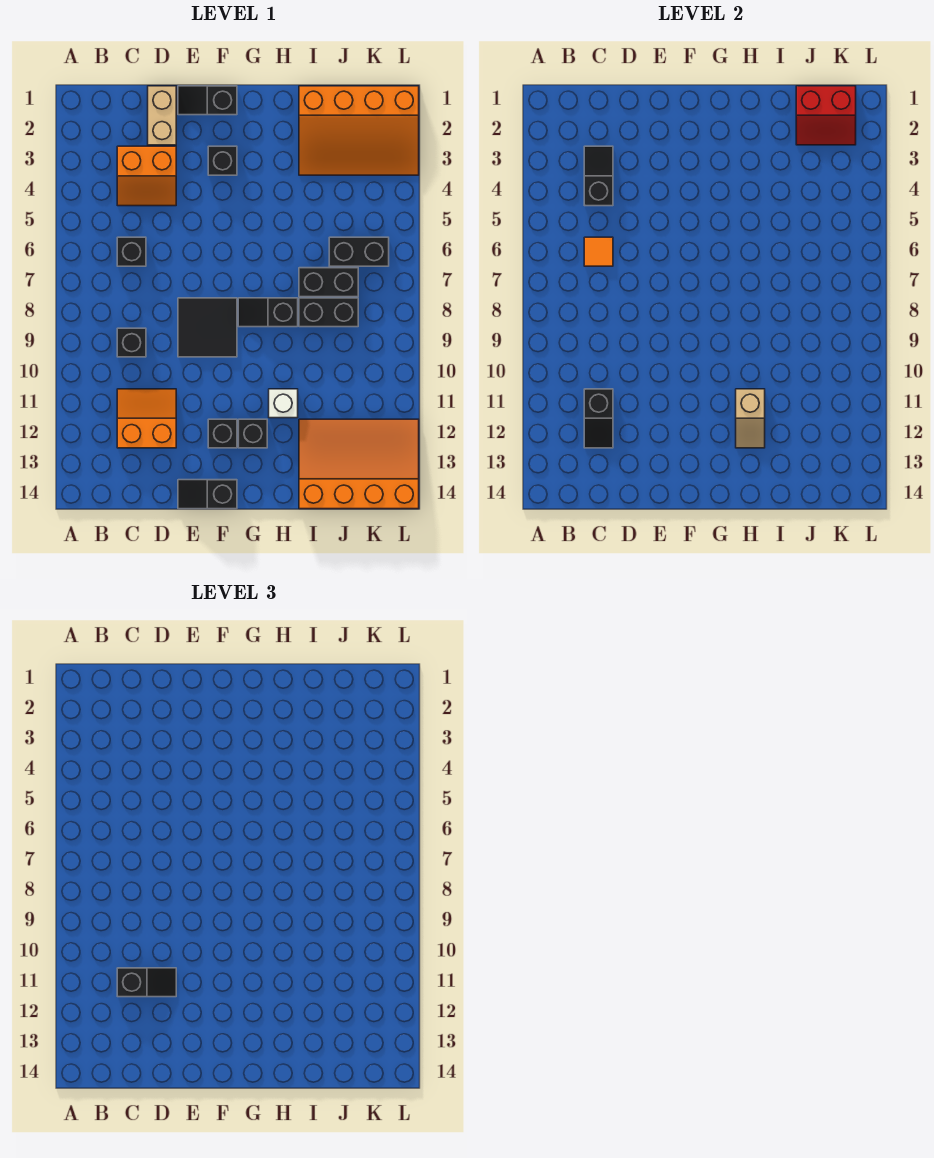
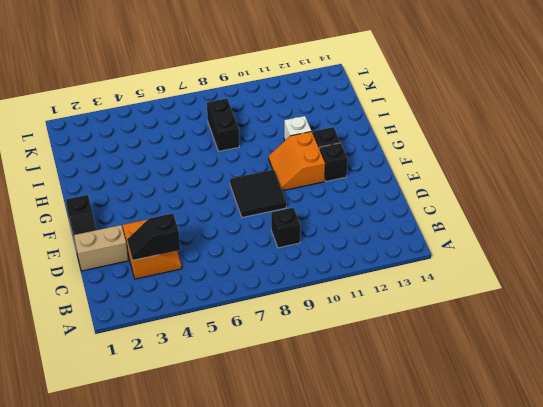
orange 2x2 slope [269,131,325,191] -> orange 2x2 slope moved to [117,389,176,448]
none -> black 1x1 brick [117,237,146,266]
none -> black 1x2 slope [178,480,237,509]
none -> black 1x1 brick [208,146,237,175]

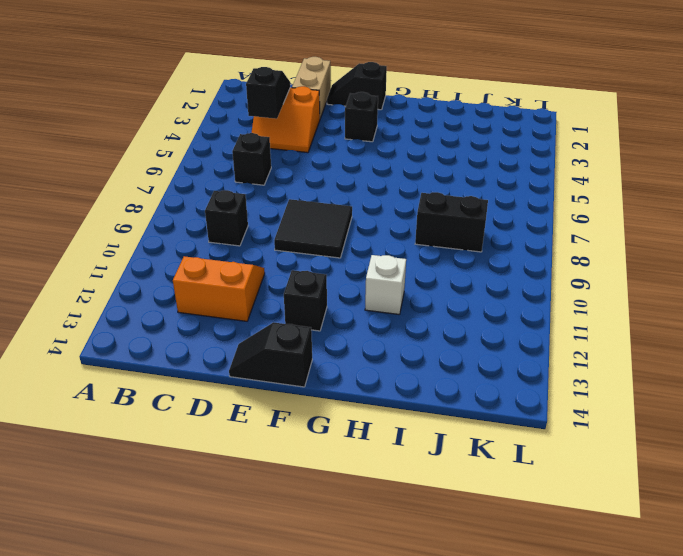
none -> black 1x2 slope [238,298,298,327]
none -> black 1x1 brick [238,419,267,448]
none -> orange 3x4 slope [299,86,419,175]

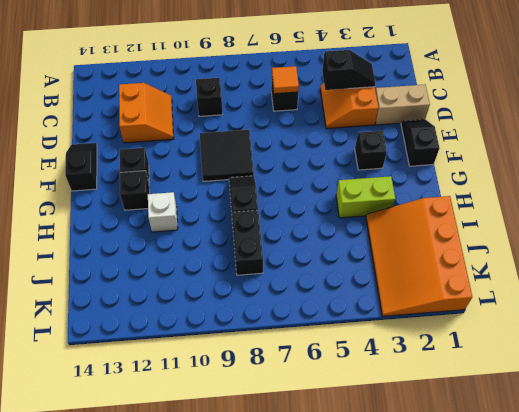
lime 1x2 brick [336,176,396,218] -> none
none -> black 1x2 brick [299,268,358,297]
none -> orange 3x4 slope [299,419,419,509]
none -> black 1x2 brick [329,237,389,266]

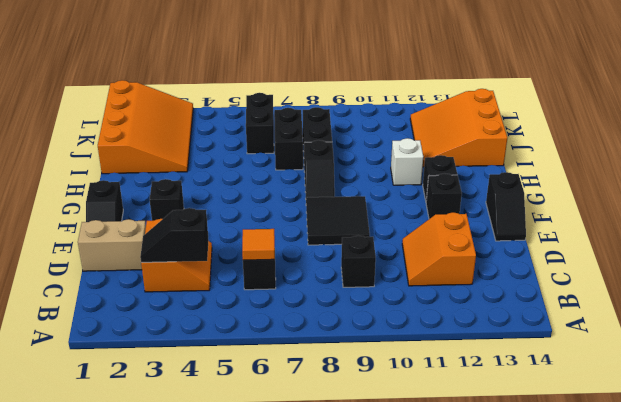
orange 3x3 slope [410,89,507,167] -> orange 3x4 slope [299,419,419,509]
none -> black 1x2 slope [584,389,613,448]
none -> tan 1x2 slope [736,389,765,448]
none -> red 2x2 slope [796,86,856,145]

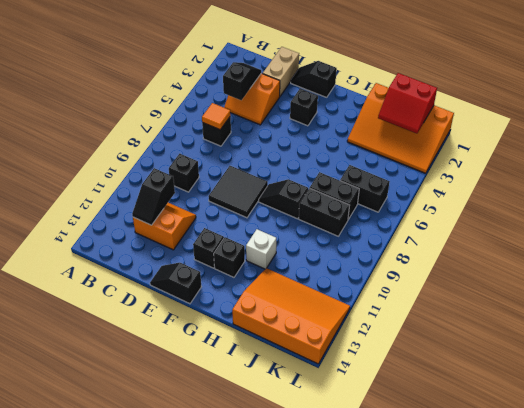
none -> tan 1x2 slope [736,389,765,448]
none -> black 1x2 slope [117,968,176,997]

